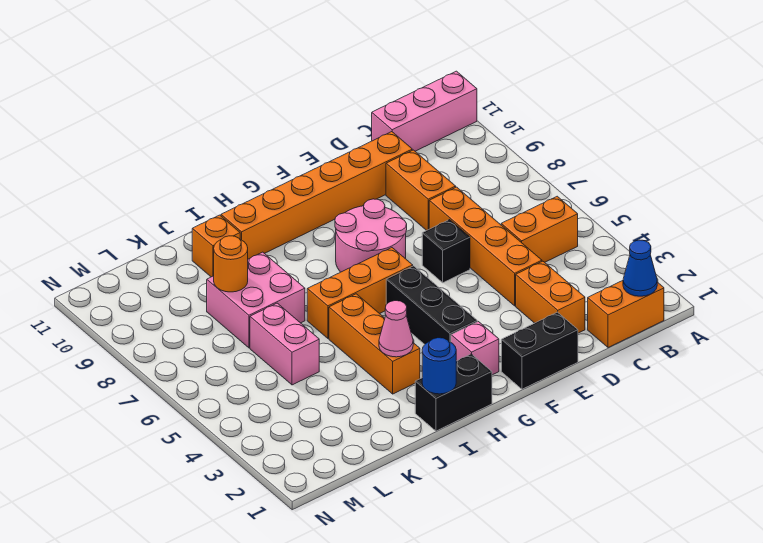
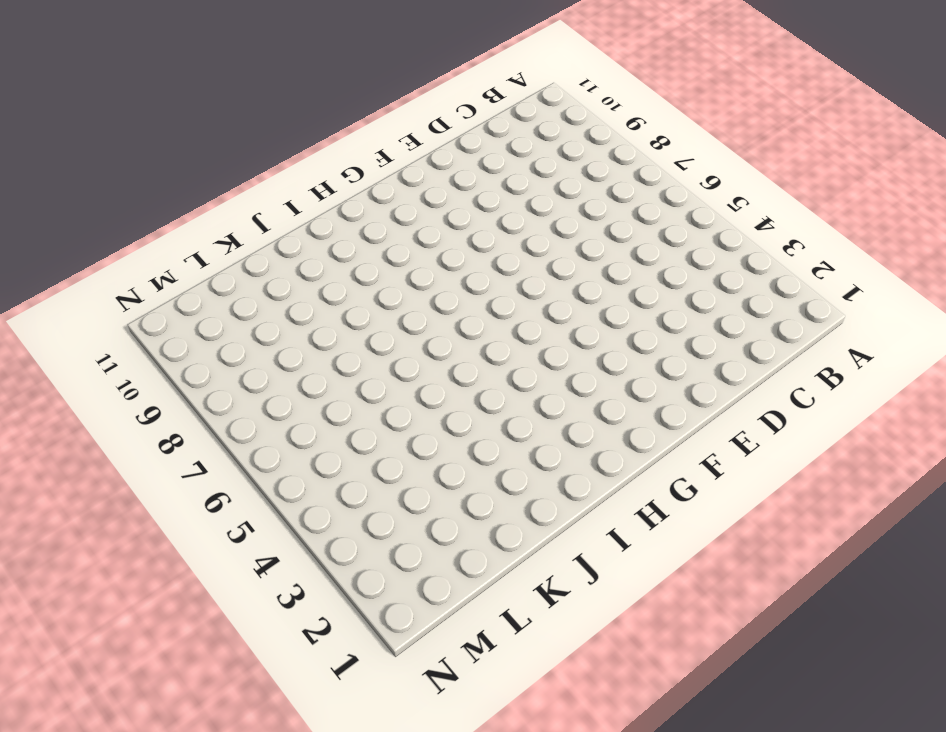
none -> pink 1x3 brick [372,71,477,151]
none -> orange 1x2 brick [588,281,664,348]
none -> orange 1x2 brick [501,196,578,262]

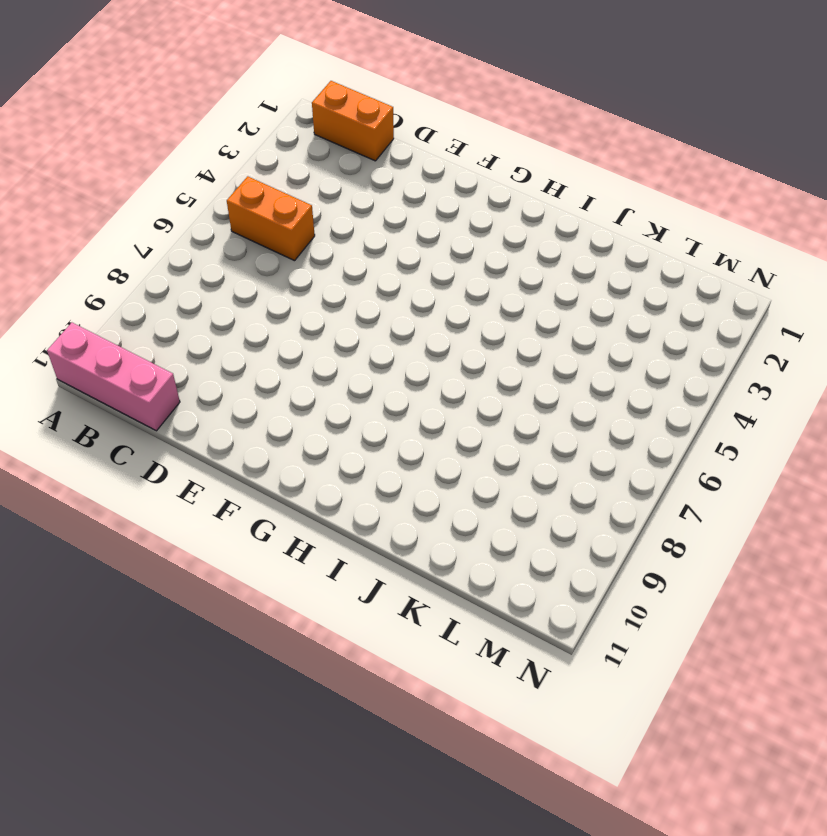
none -> orange 1x2 brick [516,261,585,333]
none -> orange 1x4 brick [429,187,542,306]
none -> orange 1x2 brick [386,150,456,230]

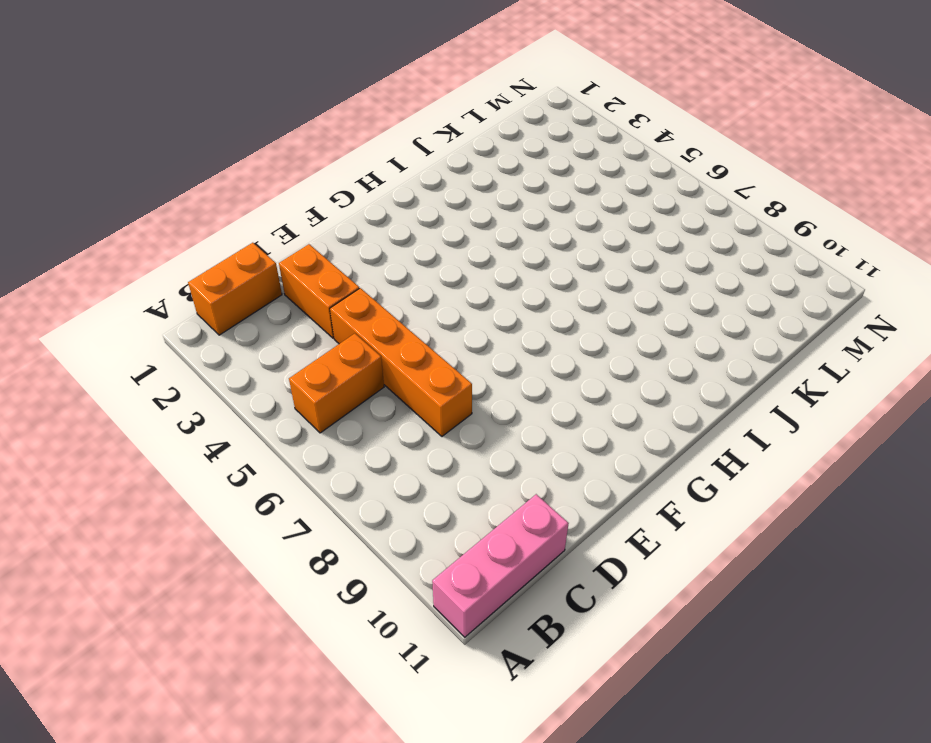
none -> orange 1x2 brick [386,150,456,230]
none -> orange 1x6 brick [221,132,412,259]
none -> black 1x2 brick [501,312,578,389]

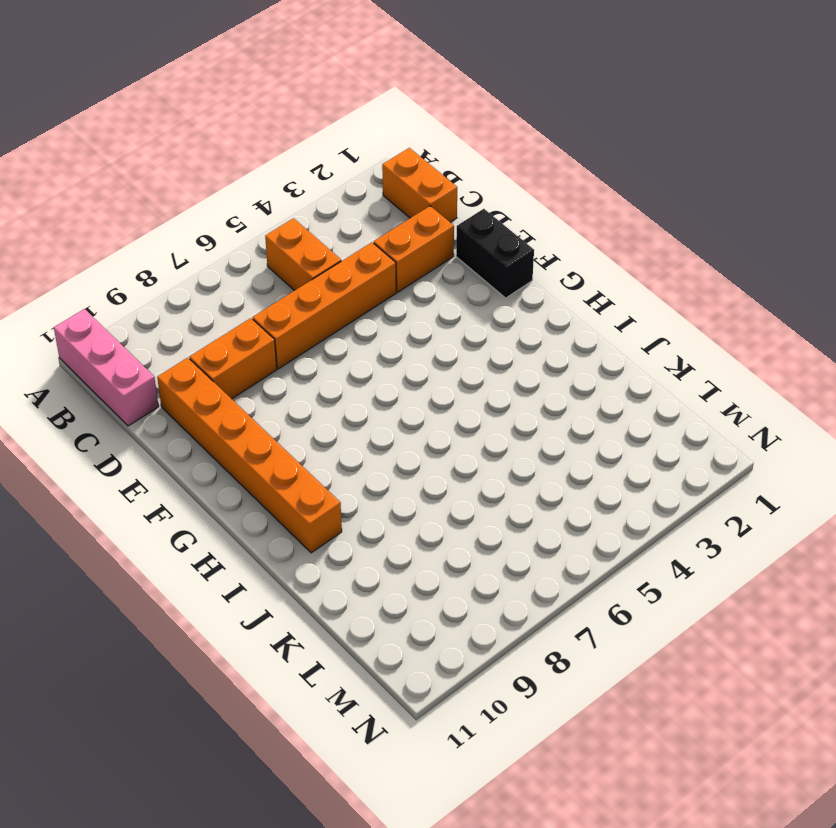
none -> black 1x1 brick [422,220,470,283]
none -> pink 2x2 round brick [335,199,407,272]
none -> pink 1x1 brick [451,322,499,375]

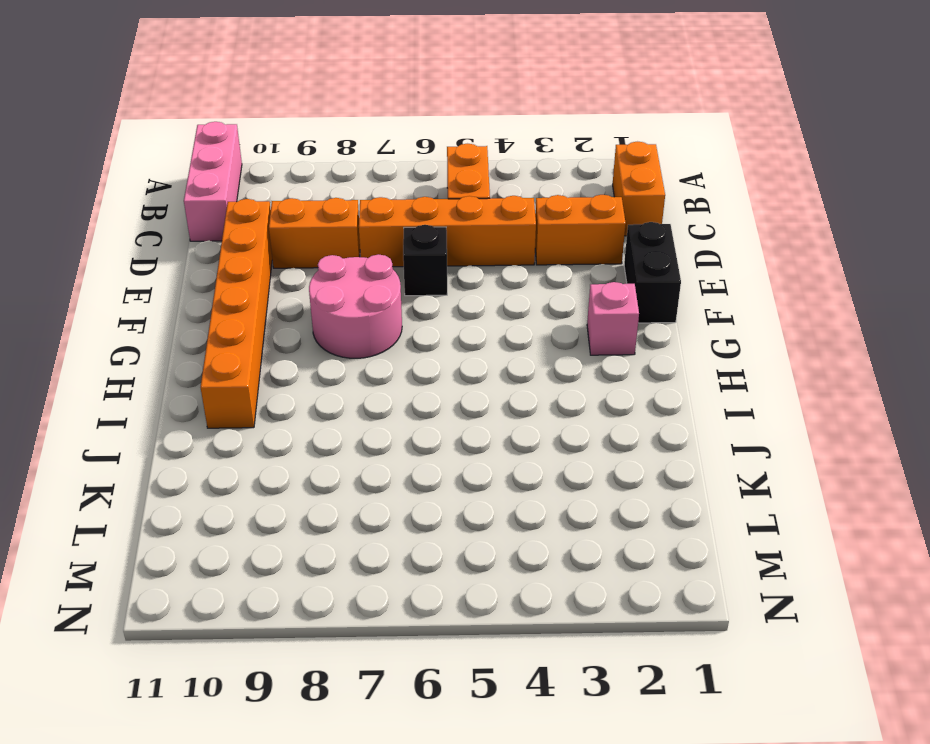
none -> black 1x3 brick [386,266,477,344]
none -> orange 1x3 brick [307,248,413,338]
none -> black 1x2 brick [415,354,492,431]

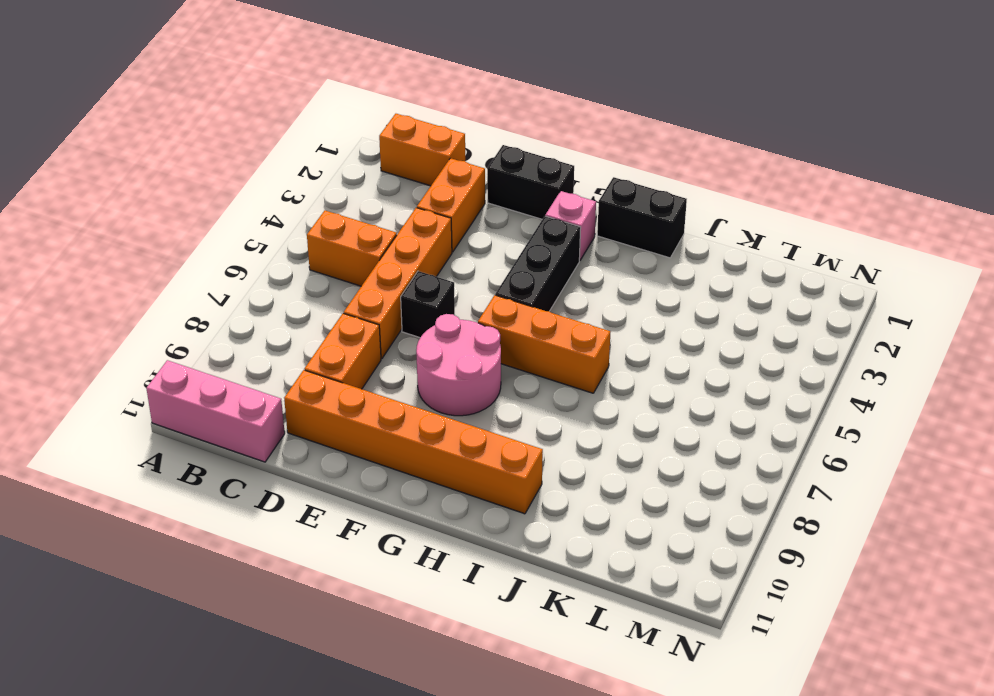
none -> orange 1x3 brick [329,294,420,394]
none -> pink 2x2 brick [207,252,305,348]
none -> orange 1x1 brick [192,215,240,277]

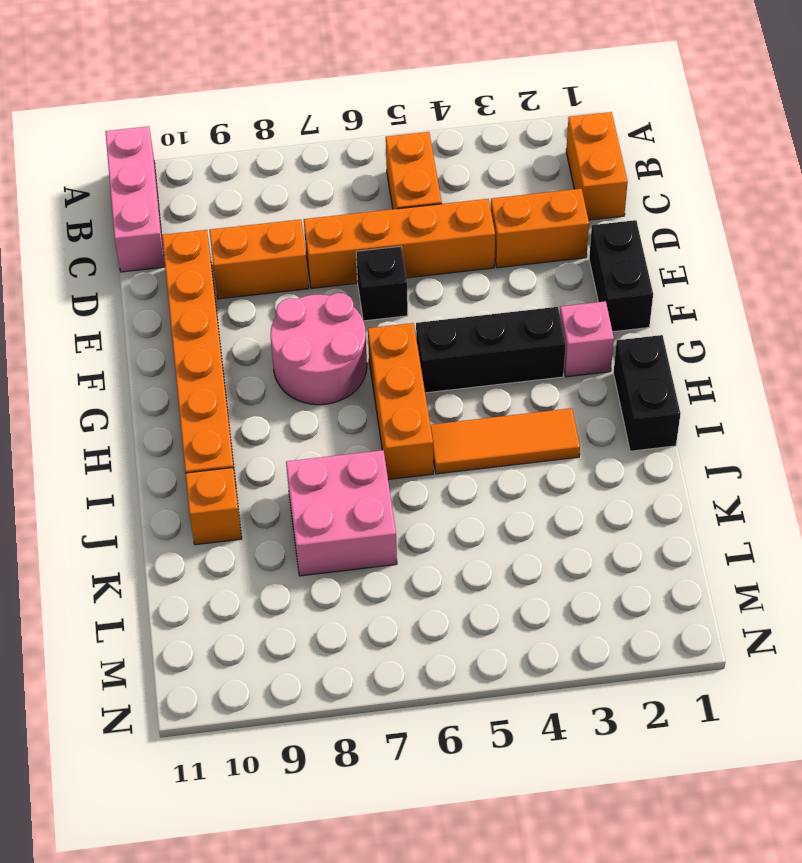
orange 1x3 tile [430,408,580,474] -> orange 1x3 brick [329,294,420,394]
none -> pink 1x2 brick [250,303,319,385]
none -> blue 1x1 cone [623,240,657,296]
none -> blue 1x1 round brick [422,338,456,394]

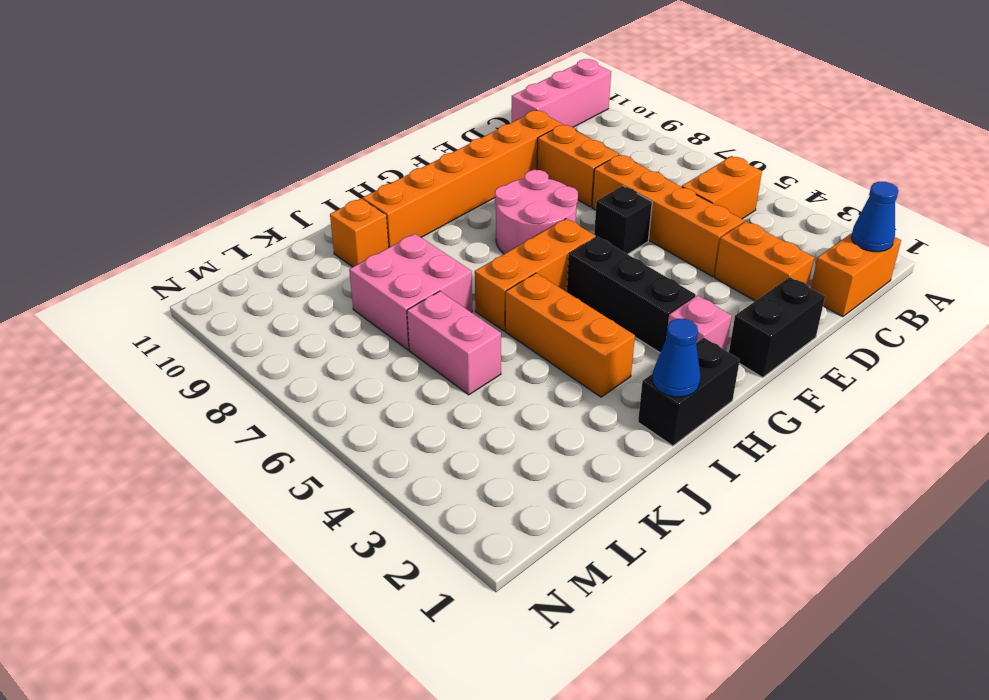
blue 1x1 cone [652,319,701,397] -> blue 1x1 round brick [422,338,456,394]
none -> pink 1x1 cone [379,301,413,357]
none -> orange 1x1 round brick [214,236,248,292]

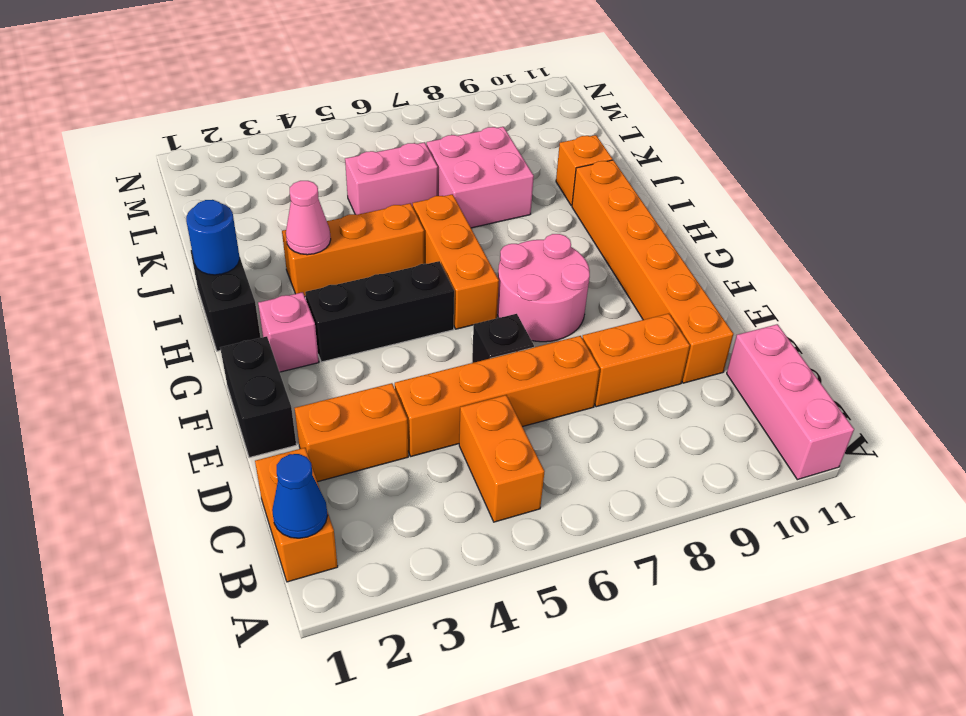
none -> orange 1x1 round brick [214,236,248,292]

